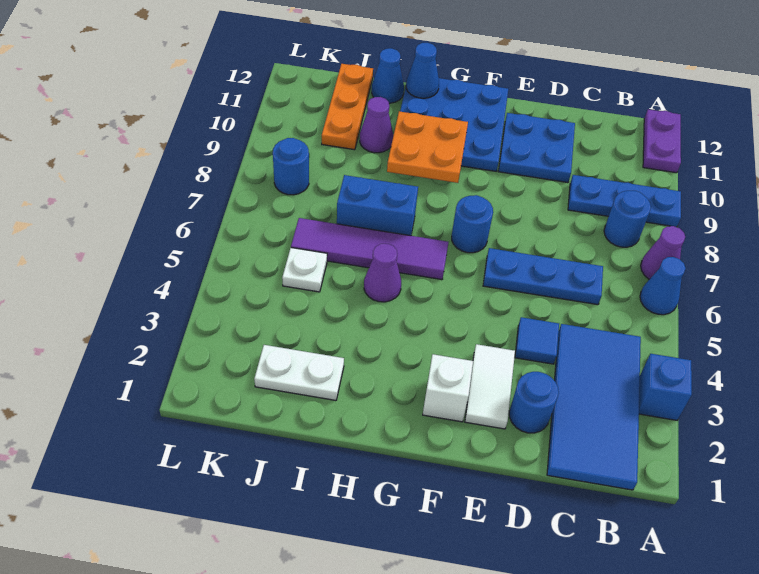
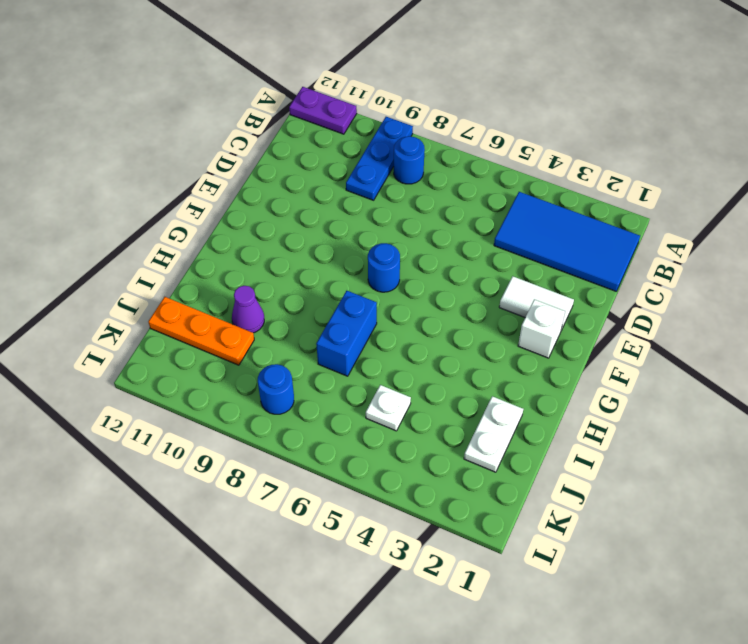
none -> blue 1x1 brick [639,354,692,420]
none -> blue 1x1 cone [640,257,686,315]
none -> purple 1x1 cone [641,226,685,279]

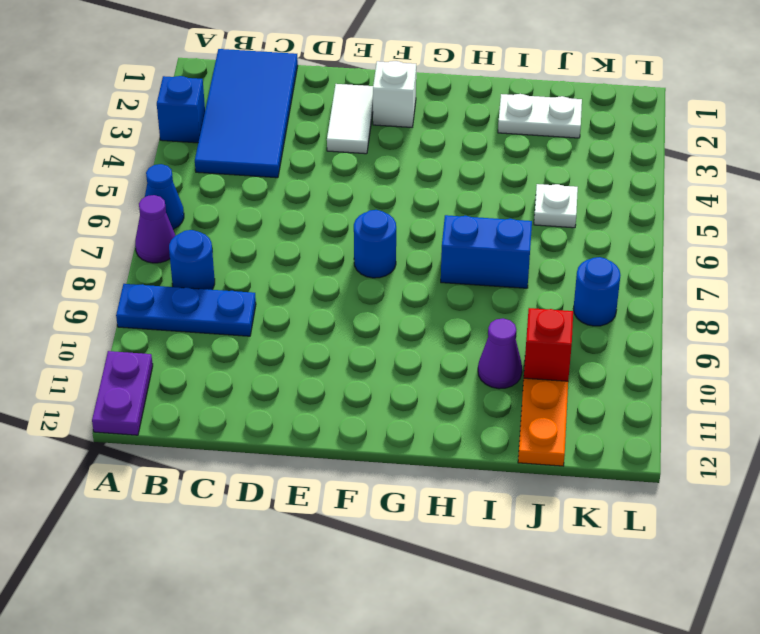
red 1x1 brick [524,308,573,381] -> none
none -> blue 1x3 plate [483,248,603,305]
none -> blue 1x1 round brick [509,372,559,433]
none -> blue 1x1 tile [515,317,559,364]

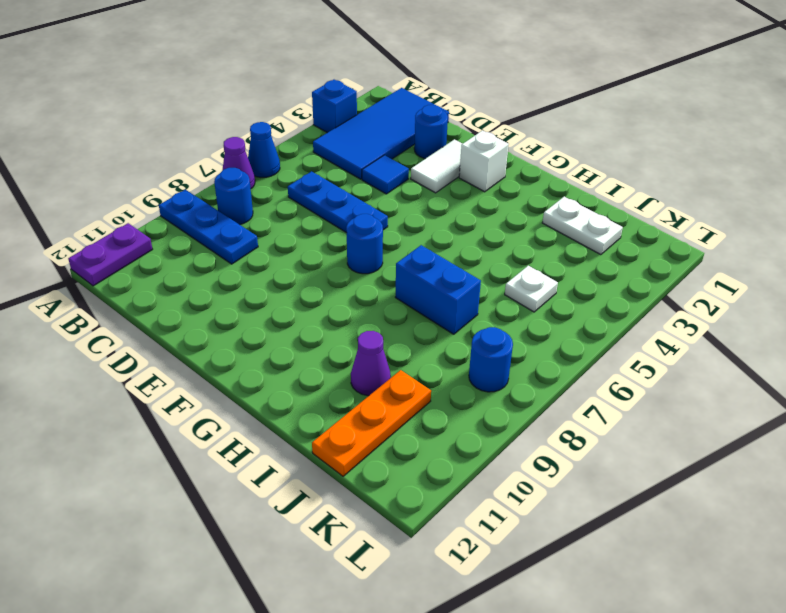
none -> blue 2x2 plate [498,113,575,183]
none -> blue 3x3 plate [400,78,508,171]
none -> purple 1x4 tile [291,218,449,280]

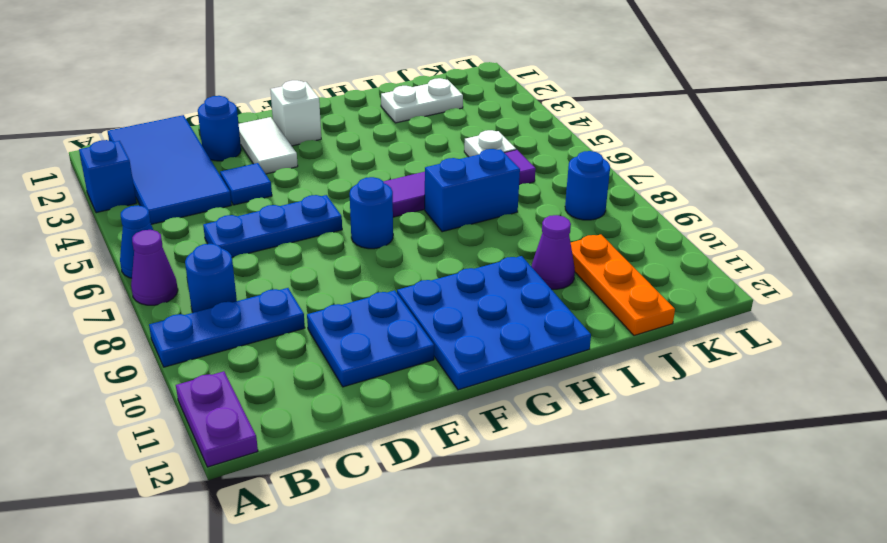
none -> purple 1x1 cone [364,244,401,302]
none -> blue 1x1 cone [372,48,404,103]
none -> orange 2x2 plate [387,111,468,183]

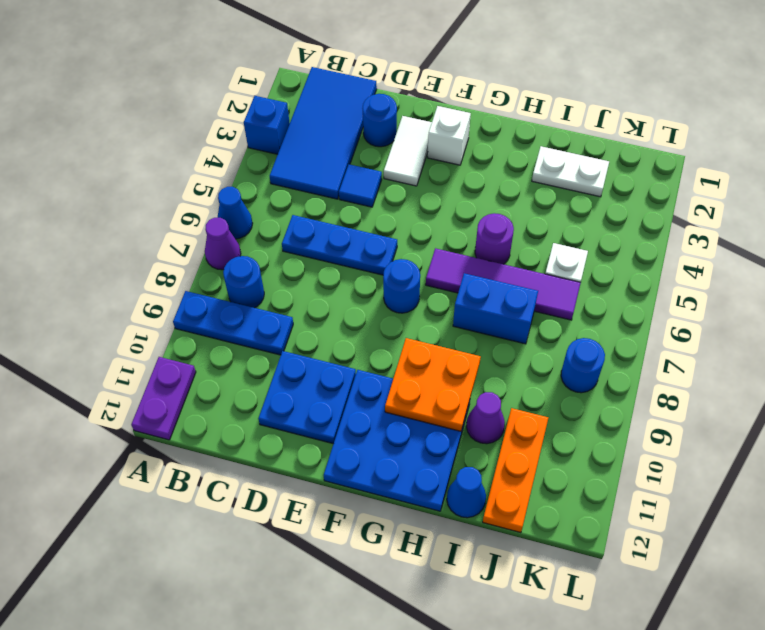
purple 1x1 round brick [475,213,514,264] -> purple 1x1 cone [364,244,401,302]
none -> blue 1x1 cone [406,43,439,98]

